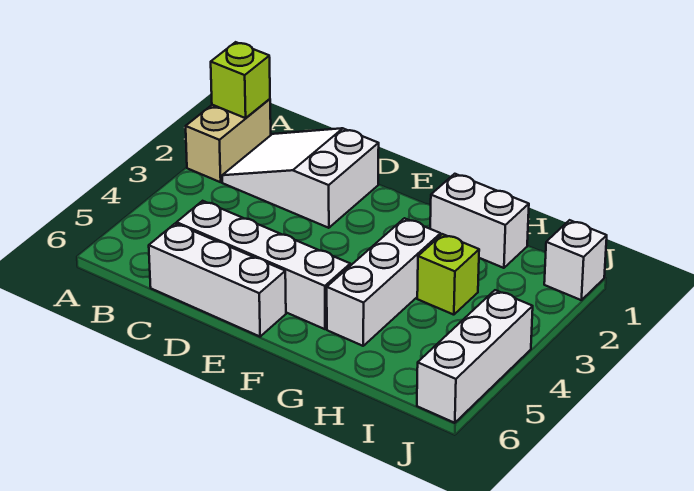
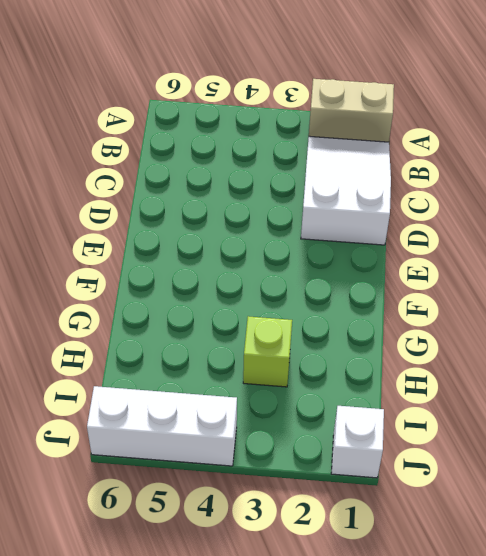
none -> white 1x4 brick [177,201,350,329]
none -> white 1x3 brick [149,223,286,337]

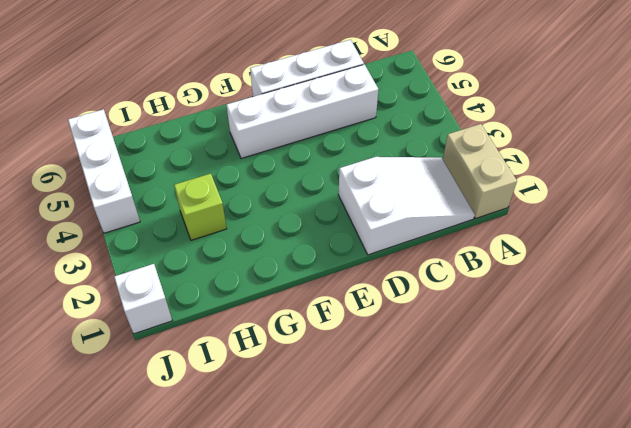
none -> white 1x2 brick [430,174,529,268]
none -> white 1x3 brick [327,218,441,346]

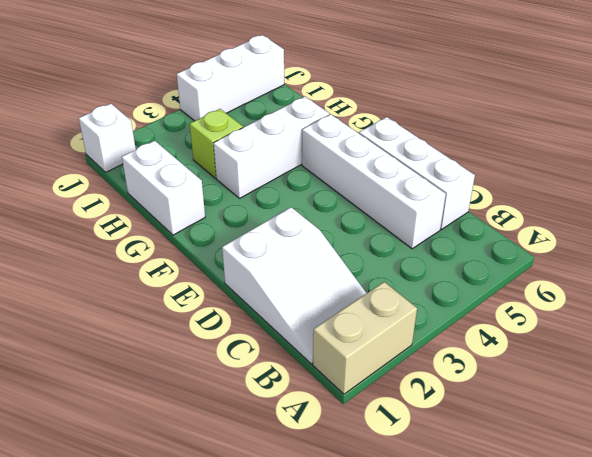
none -> lime 1x1 brick [211,42,270,118]

